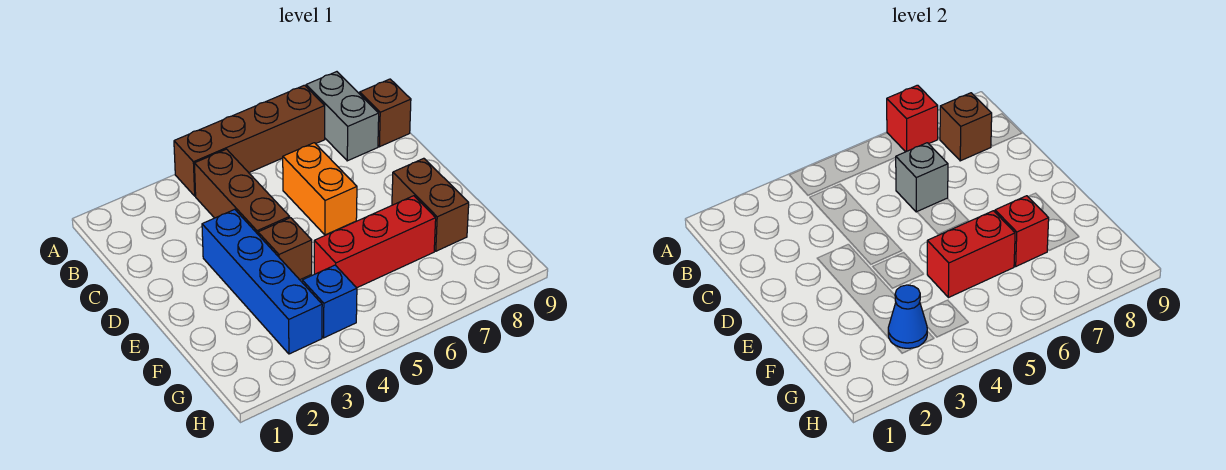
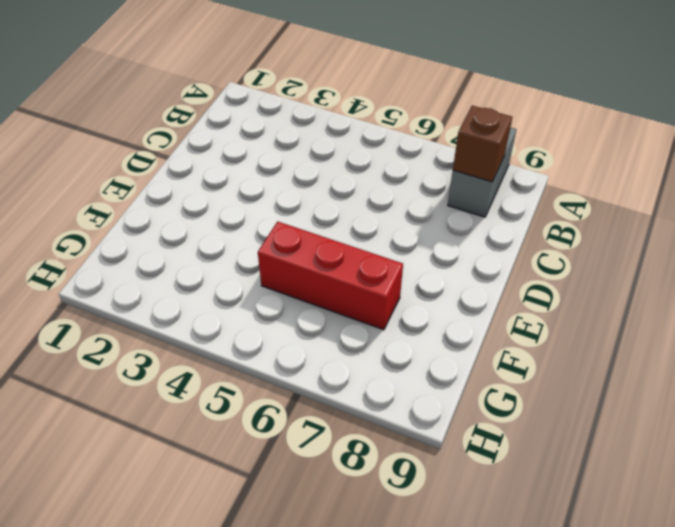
none -> brown 1x4 brick [174,85,325,196]
none -> brown 1x3 brick [194,149,290,234]
none -> brown 1x1 brick [360,79,411,147]

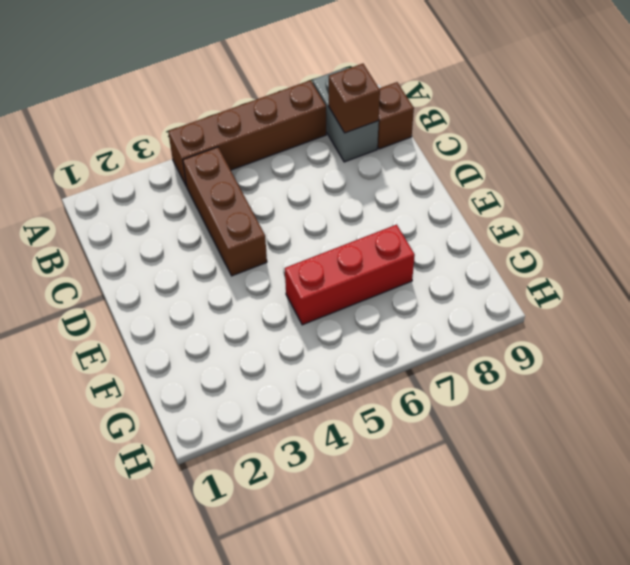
none -> orange 1x2 brick [283,143,357,235]
none -> blue 1x4 brick [202,209,322,354]
none -> brown 1x1 brick [258,218,312,280]

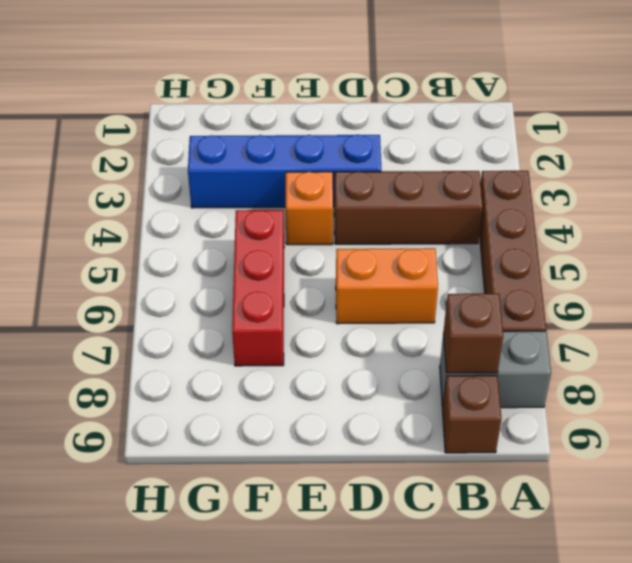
orange 1x1 brick [286,172,333,245] -> brown 1x1 brick [258,218,312,280]
none -> brown 1x2 brick [392,158,469,251]
none -> blue 1x1 brick [302,265,357,338]
none -> red 1x1 brick [887,85,938,152]

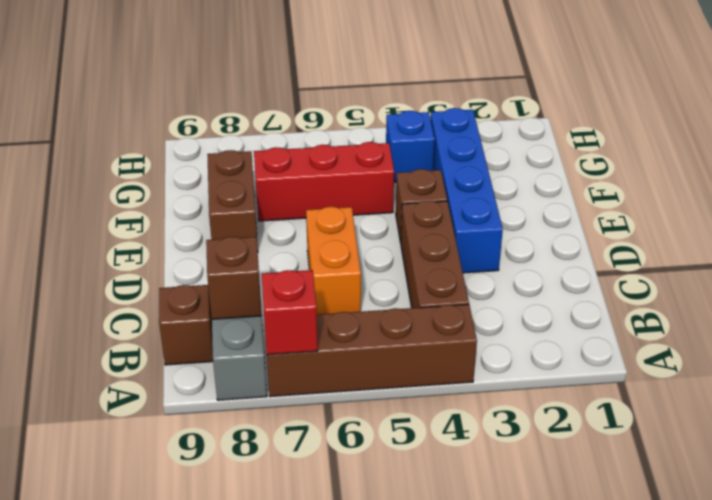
none -> grey 1x1 brick [895,143,948,212]
none -> red 1x2 brick [927,211,1015,298]
none -> red 1x1 brick [995,196,1049,266]

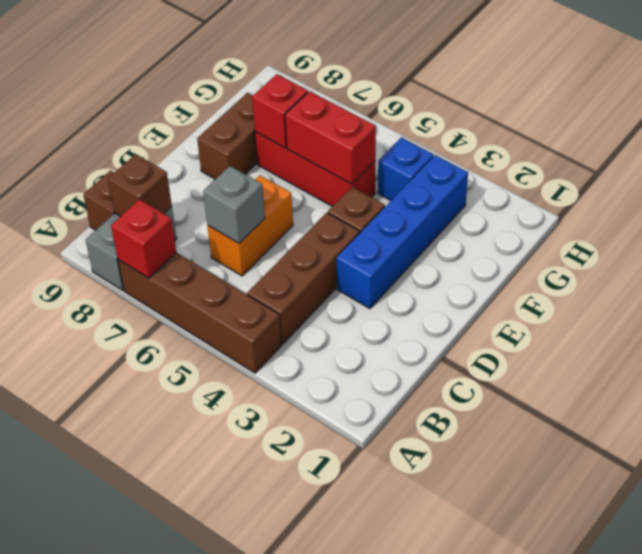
none -> blue 1x1 cone [888,285,927,348]

